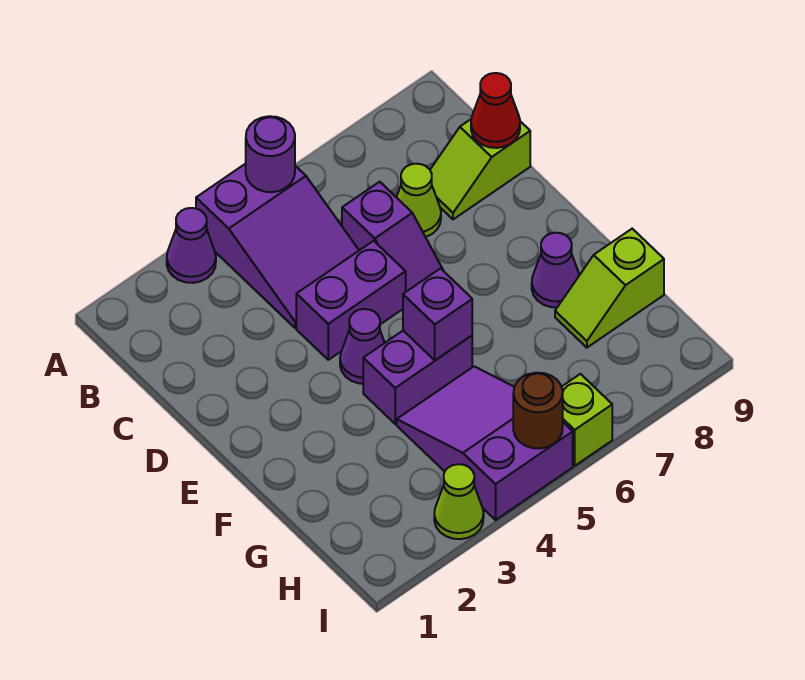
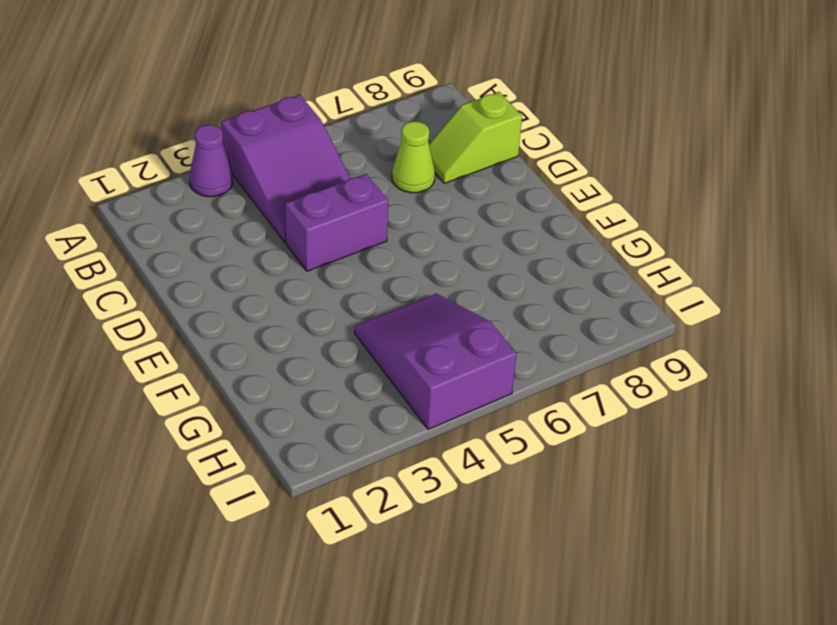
none -> purple 1x2 slope [342,182,443,292]
none -> purple 1x1 cone [340,309,385,384]
none -> purple 1x2 brick [363,331,472,424]

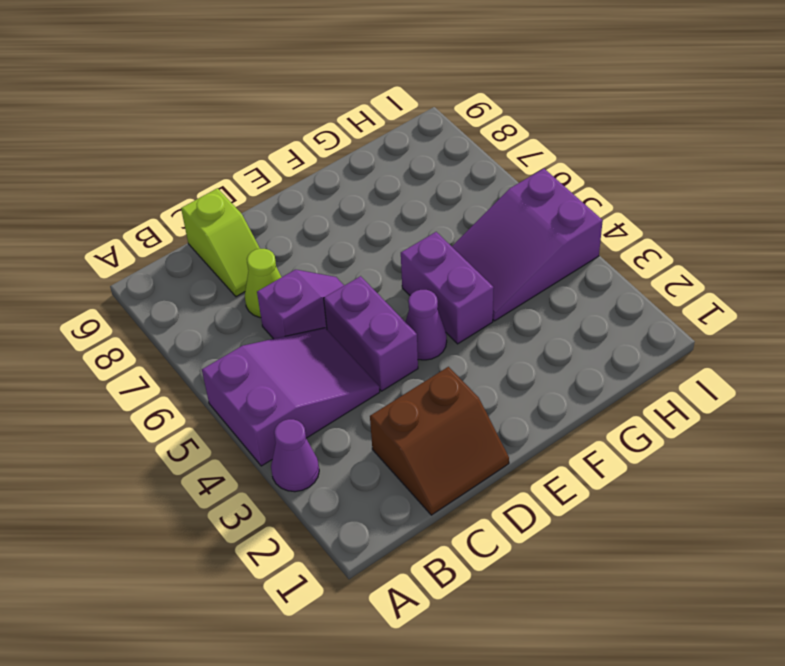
brown 2x2 slope [370,367,509,515] -> none
none -> purple 1x1 cone [532,233,579,308]
none -> lime 1x2 slope [555,229,664,348]
none -> lime 1x1 cone [434,464,484,539]

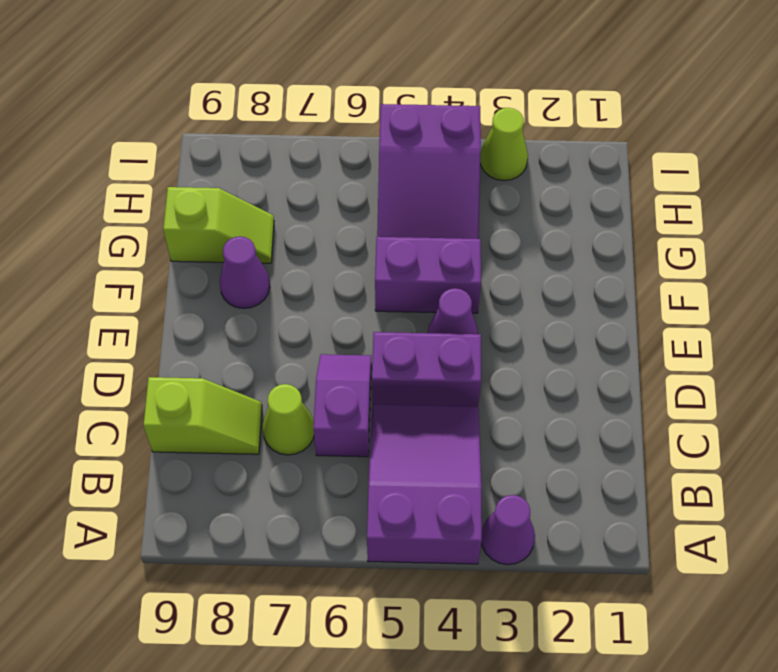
none -> lime 1x1 brick [562,374,612,466]
none -> purple 1x1 round brick [246,116,295,192]
none -> red 1x1 cone [471,73,520,148]

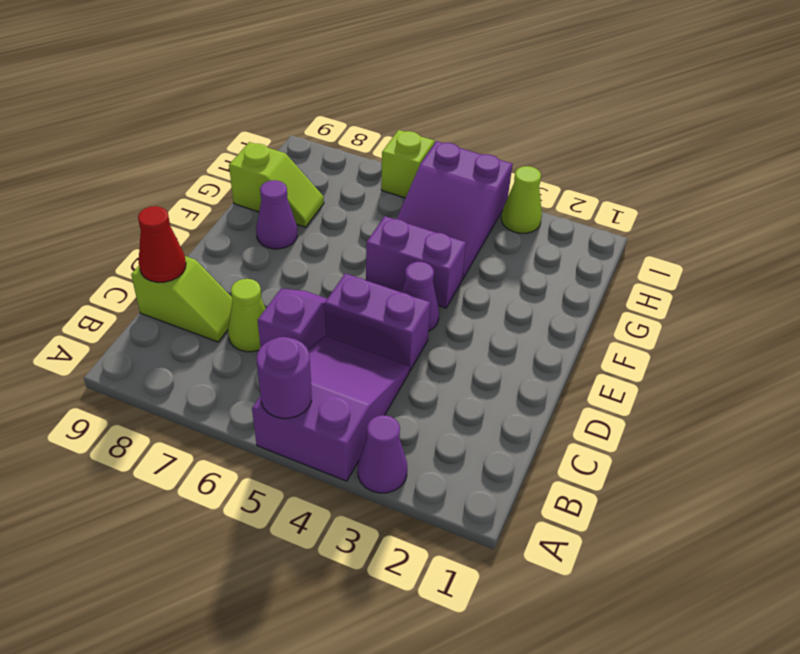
none -> purple 1x1 brick [403,269,472,360]
none -> brown 1x1 round brick [513,373,563,449]

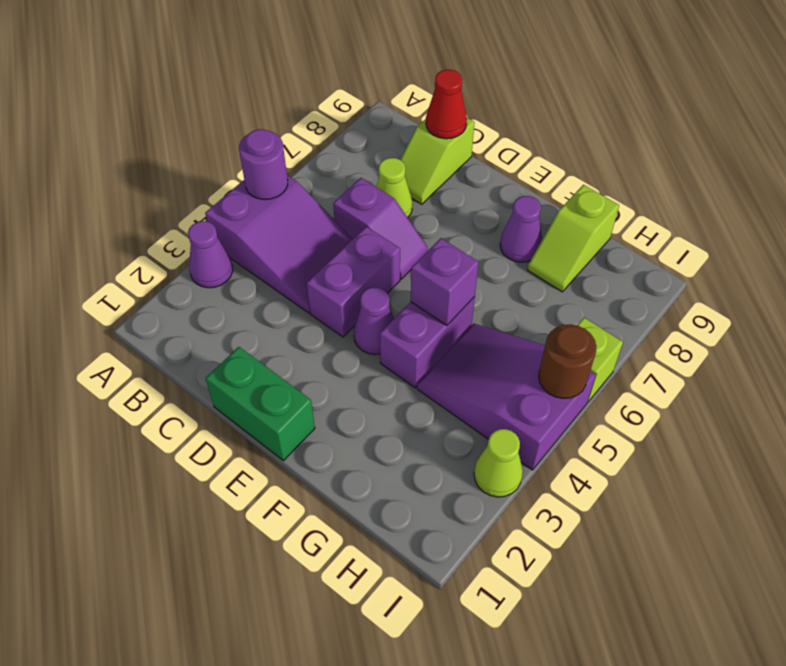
green 1x2 brick [206,347,315,461] -> none

